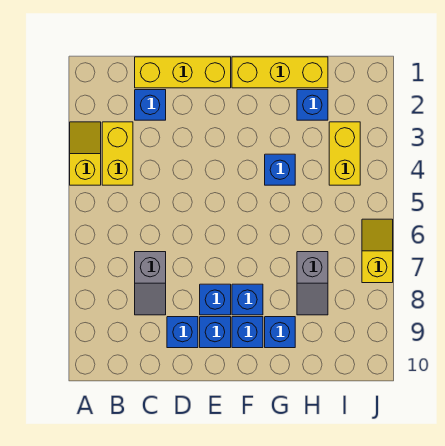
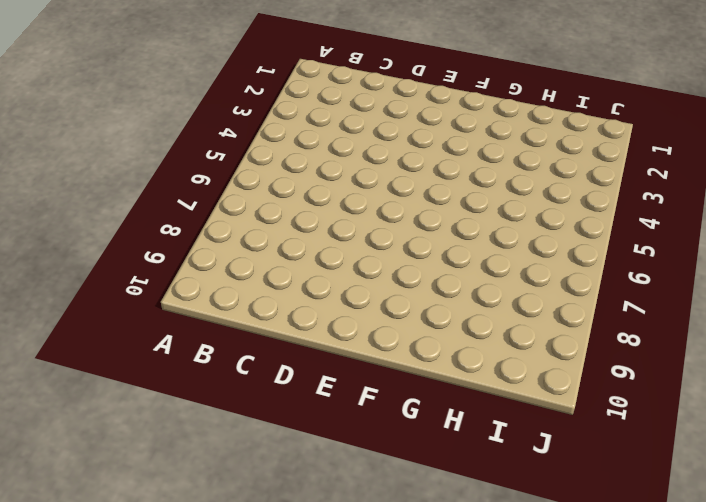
none -> yellow 1x2 slope [70,122,101,185]
none -> yellow 1x2 brick [102,122,133,185]
none -> yellow 1x3 brick [135,57,231,88]

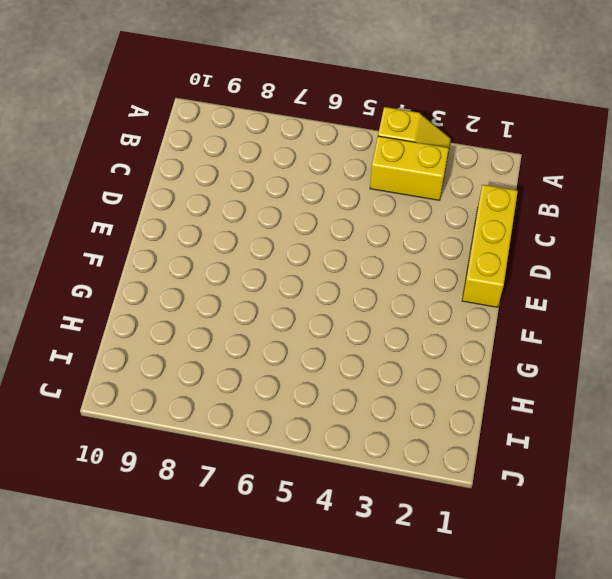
none -> blue 1x1 brick [135,90,166,120]
none -> grey 1x2 slope [135,252,166,315]
none -> blue 1x1 brick [167,317,198,348]

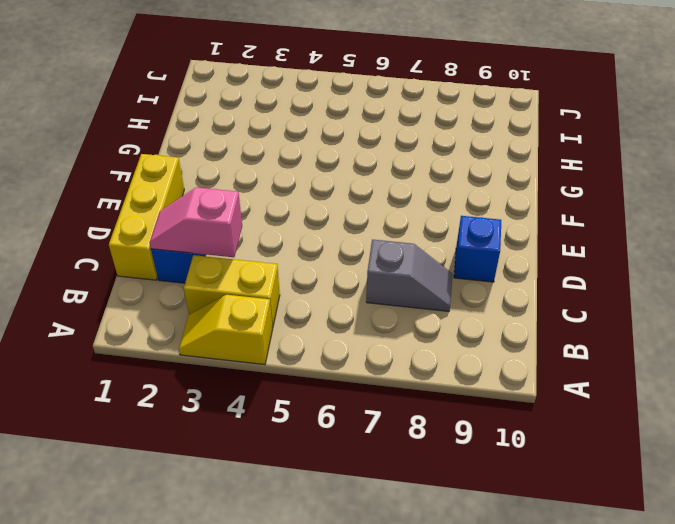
pink 1x2 slope [150,187,242,257] -> none
none -> blue 1x1 brick [200,284,231,315]
none -> blue 1x1 brick [200,317,231,348]
none -> yellow 1x3 brick [232,57,328,88]

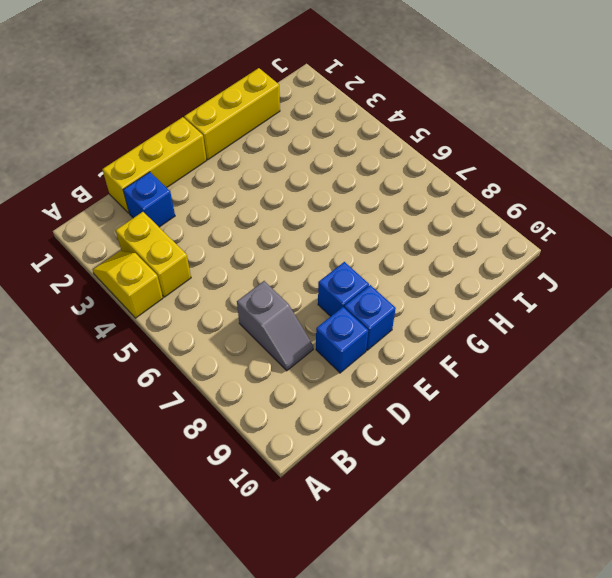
none -> blue 1x1 brick [232,284,263,315]
none -> blue 1x1 brick [232,317,263,348]
none -> blue 1x1 brick [265,154,295,185]

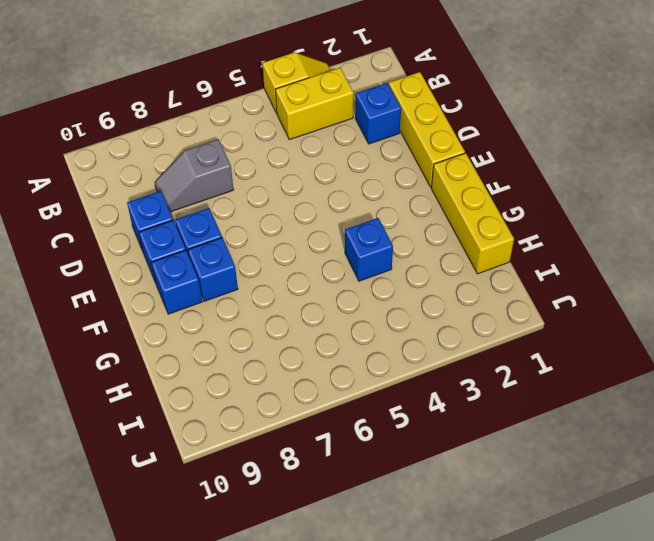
none -> blue 1x1 brick [265,317,295,348]
none -> blue 1x1 brick [297,90,328,120]
none -> grey 1x2 slope [297,252,328,315]

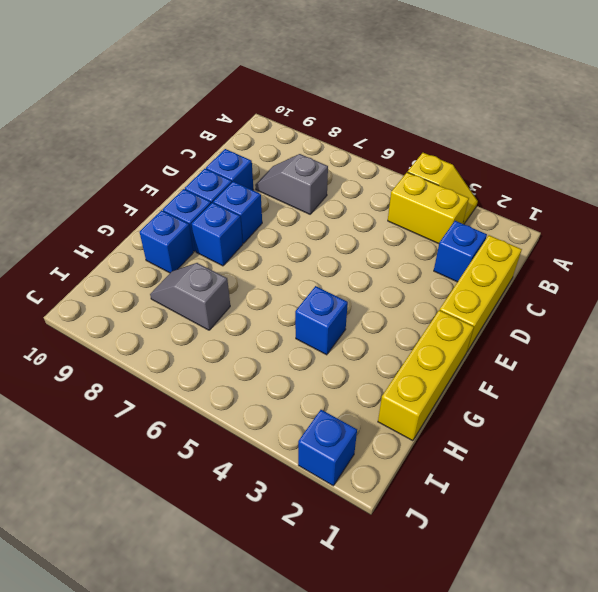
blue 1x1 brick [298,410,357,486] -> blue 1x1 brick moved to [297,90,328,120]
none -> yellow 1x2 brick [329,122,360,185]
none -> yellow 1x2 slope [362,219,393,283]

